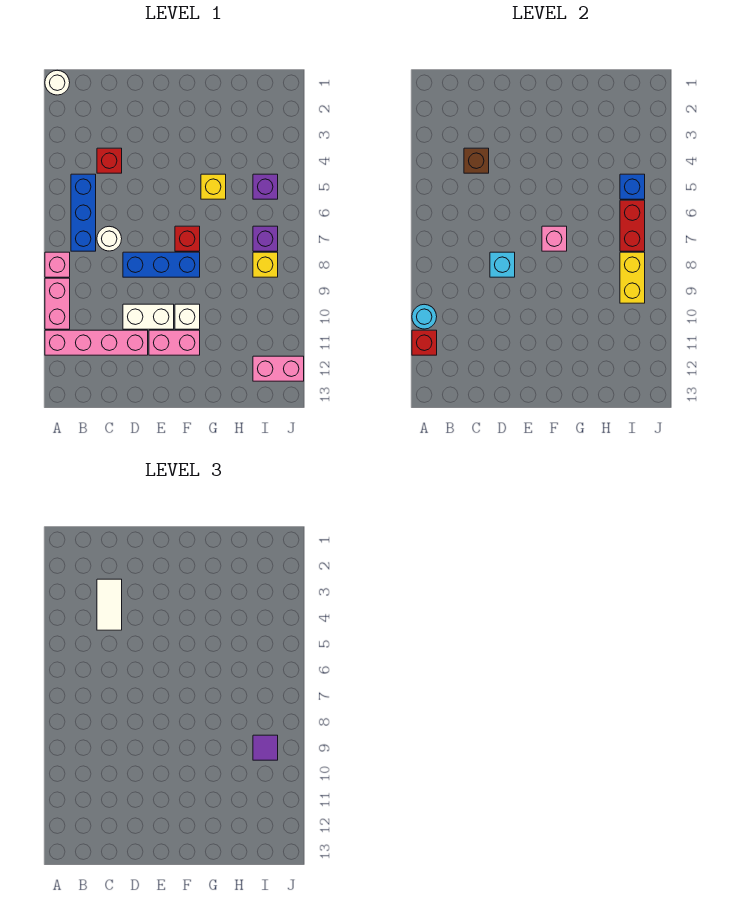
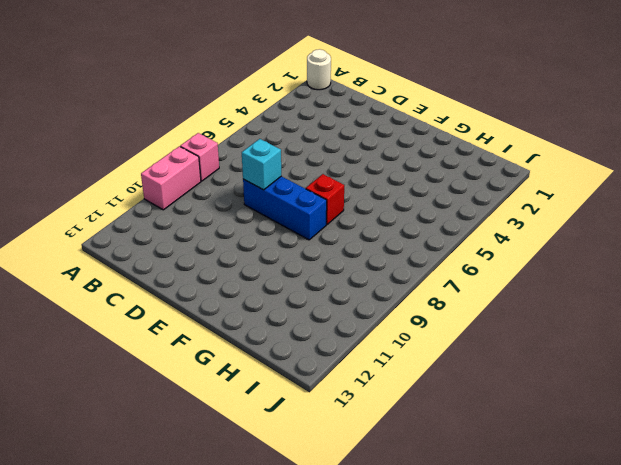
none -> pink 1x4 brick [45,330,148,355]
none -> blue 1x3 brick [71,174,96,251]
none -> red 1x1 brick [97,148,122,173]

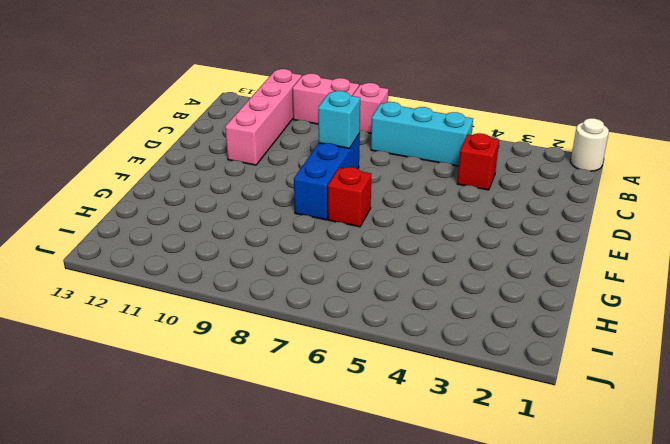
cyan 1x3 brick [371,102,473,166] -> blue 1x3 brick [71,174,96,251]
none -> white 1x1 round brick [97,226,122,251]
none -> white 1x2 brick [123,304,174,329]
none -> pink 1x2 brick [149,330,200,355]

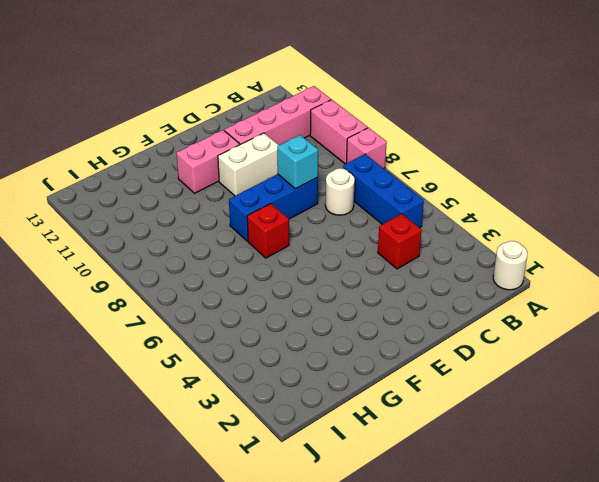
none -> white 1x1 brick [175,304,200,329]
none -> yellow 1x1 brick [201,174,226,199]
none -> purple 1x1 brick [253,174,278,199]

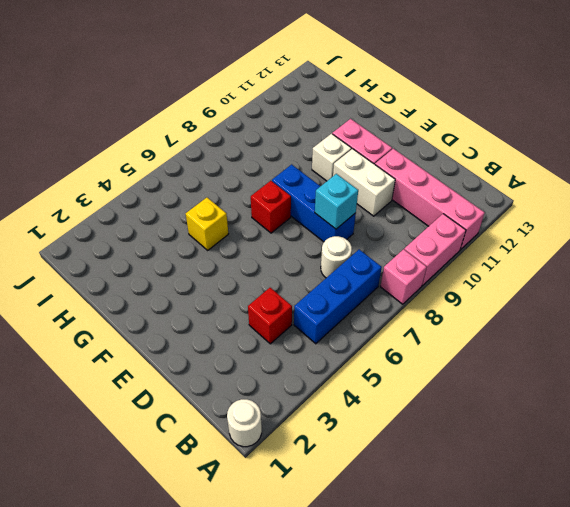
none -> purple 1x1 brick [253,174,278,199]
none -> purple 1x1 brick [253,226,278,251]
none -> yellow 1x1 brick [253,252,278,277]

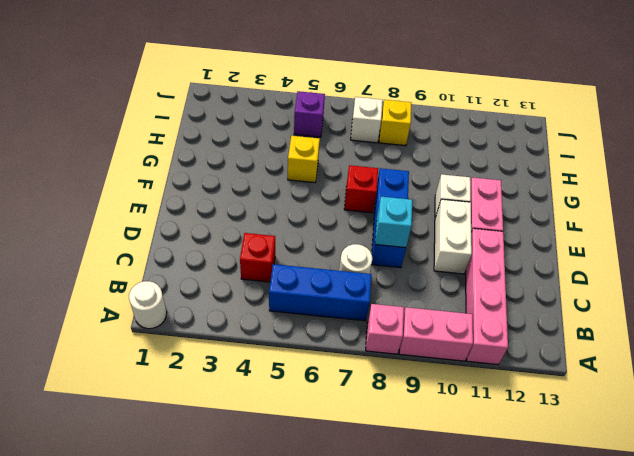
white 1x1 brick [351,97,383,143] -> purple 1x1 brick [253,226,278,251]
none -> pink 1x2 brick [253,356,304,381]
none -> cyan 1x1 round brick [412,304,437,329]
none -> red 1x1 brick [412,330,437,355]

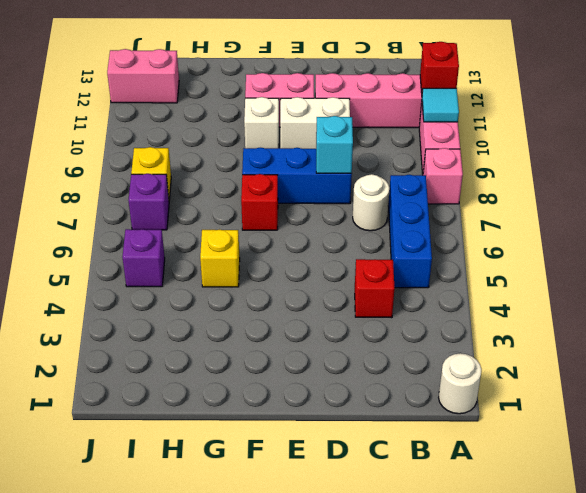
cyan 1x1 tile [422,88,459,122] -> cyan 1x1 round brick [412,304,437,329]
none -> brown 1x1 brick [464,148,489,173]
none -> pink 1x1 brick [542,226,567,251]
none -> blue 1x1 brick [620,174,645,199]

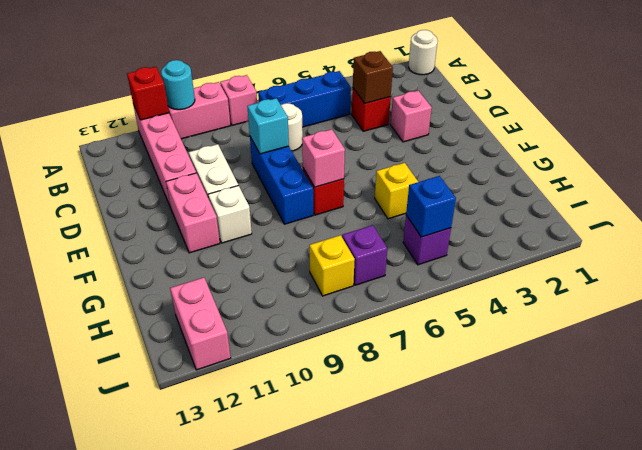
pink 1x1 brick [391,91,432,142] -> none
none -> red 1x2 brick [620,200,645,251]
none -> yellow 1x2 brick [620,252,645,303]
none -> white 1x2 tile [97,579,122,630]

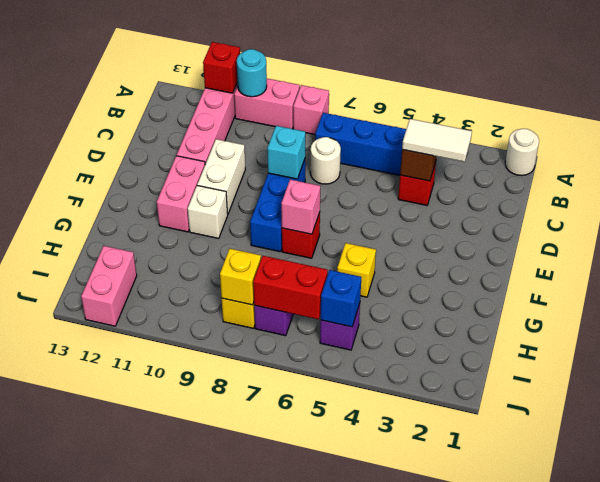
yellow 1x1 brick [220,249,261,305] -> yellow 1x2 brick [620,252,645,303]
none -> purple 1x1 tile [253,735,278,760]

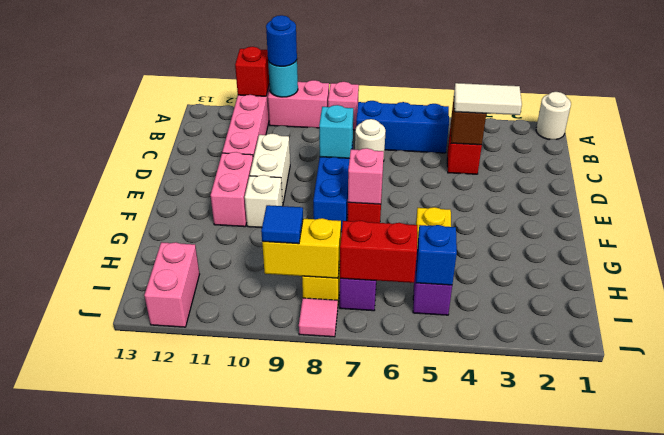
blue 1x1 round brick [266,15,297,66] -> none
blue 1x1 tile [261,205,303,244] -> purple 1x1 tile [253,735,278,760]
pink 1x1 tile [299,298,338,337] -> none

